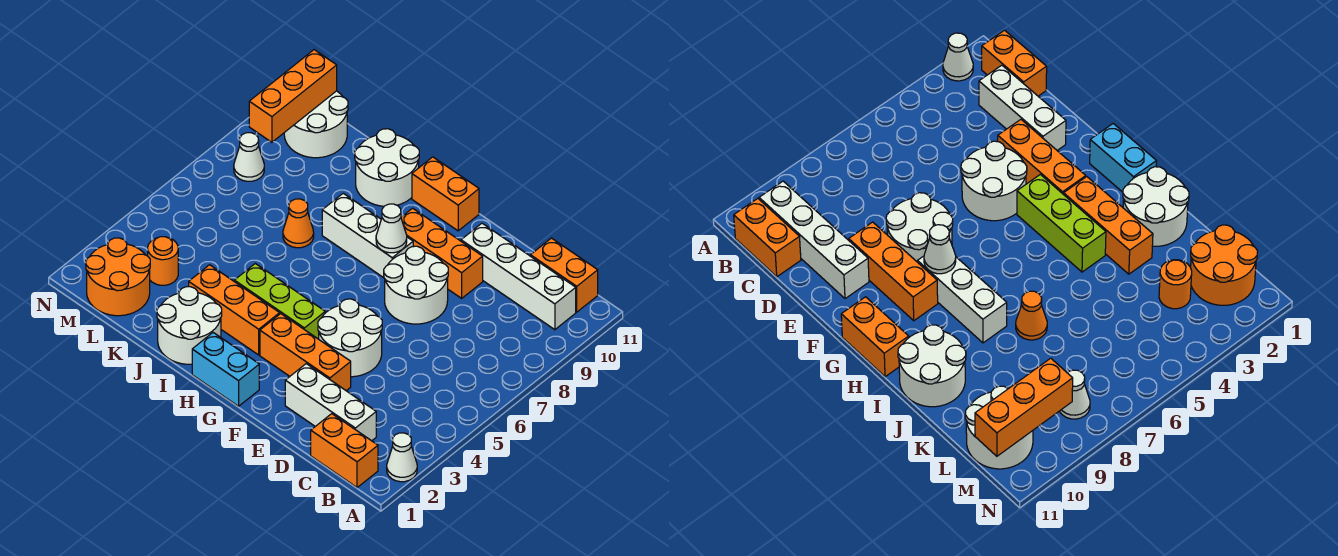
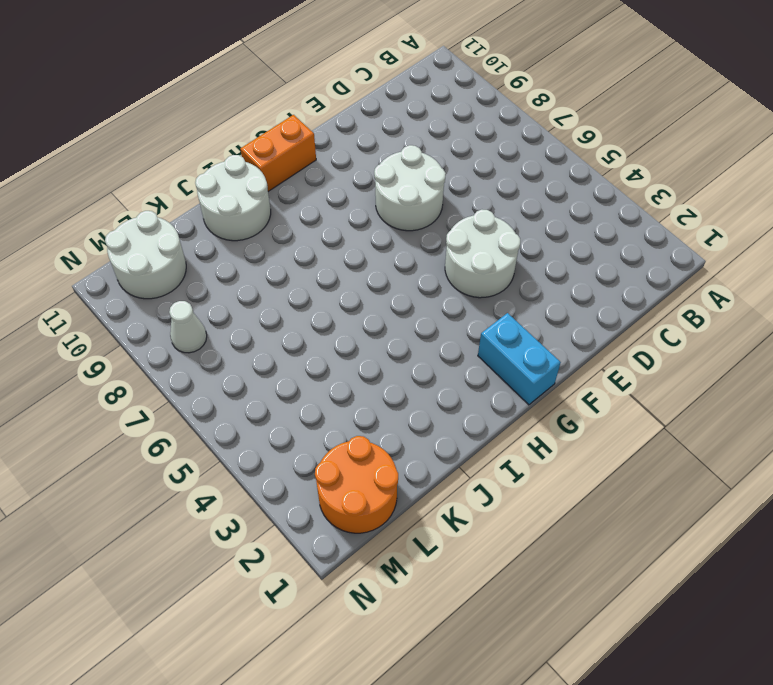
cyan 1x2 brick [478,313,561,405] -> cyan 1x2 brick turned to [192,333,259,406]
none -> white 1x1 cone [387,433,417,482]
none -> orange 1x2 brick [311,414,378,488]
none -> white 1x4 brick [461,223,576,330]

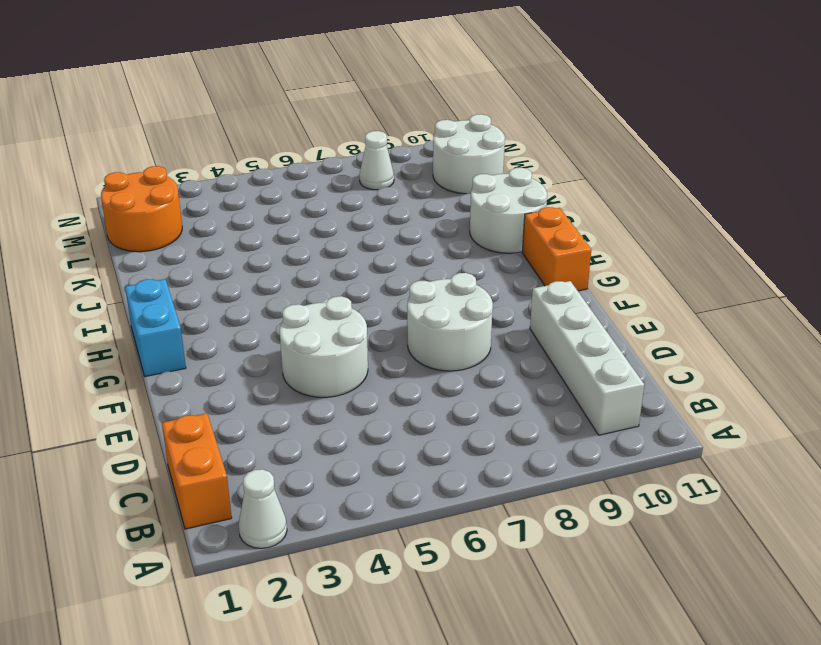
none -> orange 1x2 brick [531,238,598,312]
none -> white 1x3 brick [285,364,376,441]
none -> orange 1x3 brick [260,314,351,391]

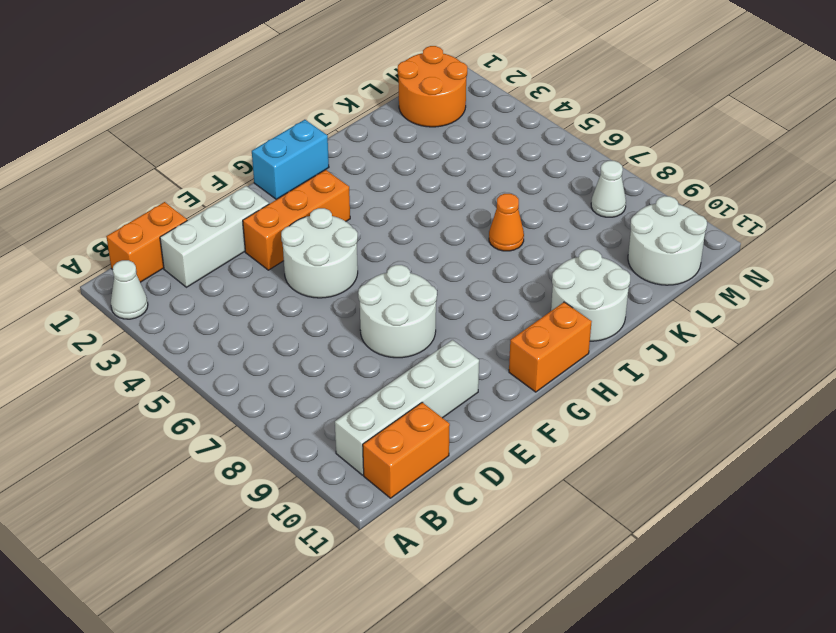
none -> orange 1x3 brick [401,208,483,298]
none -> lime 1x3 brick [234,264,325,339]
none -> white 1x3 brick [322,193,413,278]

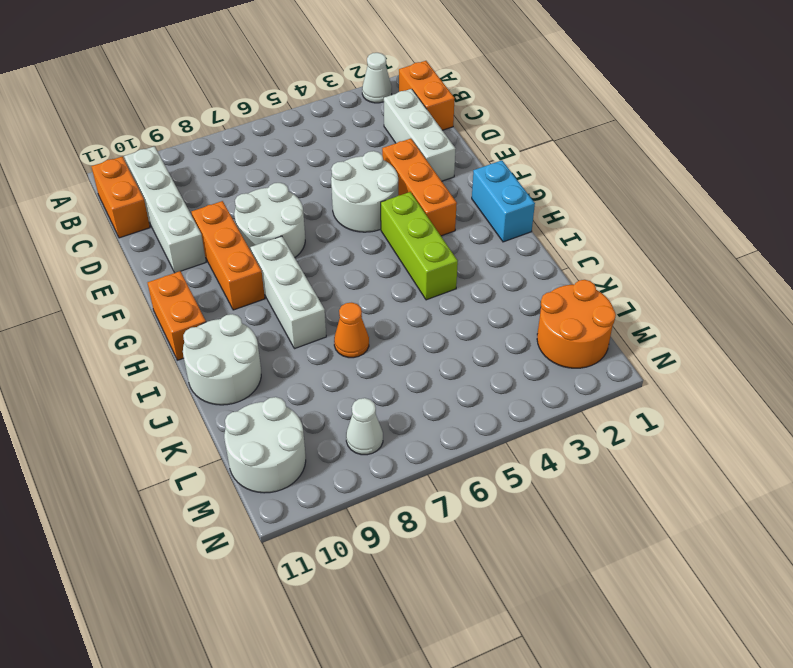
none -> orange 1x3 brick [189,265,280,355]
none -> white 2x2 round brick [157,287,222,364]
none -> orange 1x1 round brick [148,237,178,285]

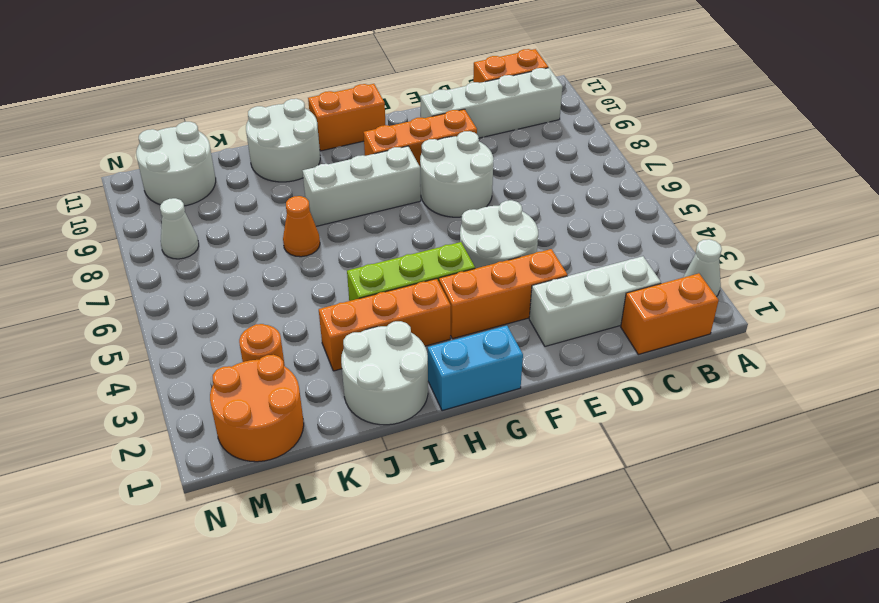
none -> white 1x1 cone [376,204,407,253]
none -> orange 1x3 brick [249,50,337,142]

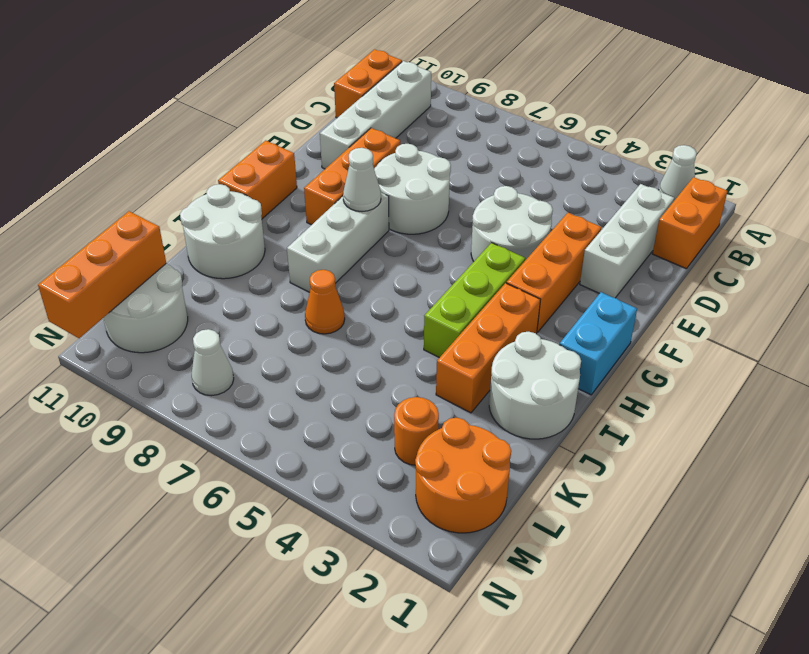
orange 1x3 brick [38,211,166,338] -> orange 1x3 brick turned to [249,50,337,142]

